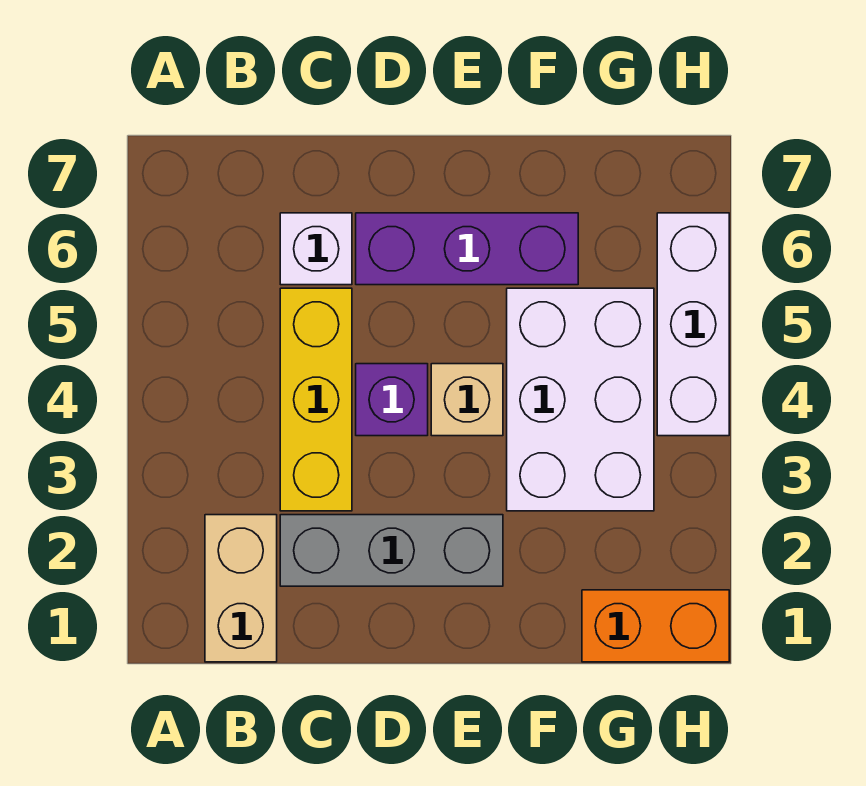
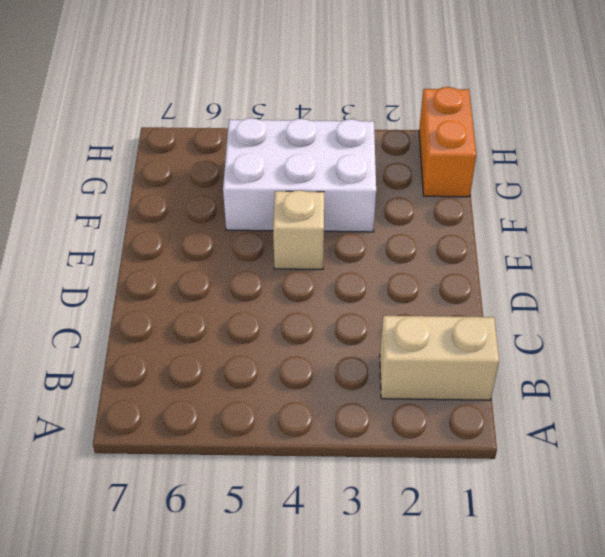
none -> grey 1x3 brick [280,515,503,586]
none -> yellow 1x3 brick [280,288,352,511]

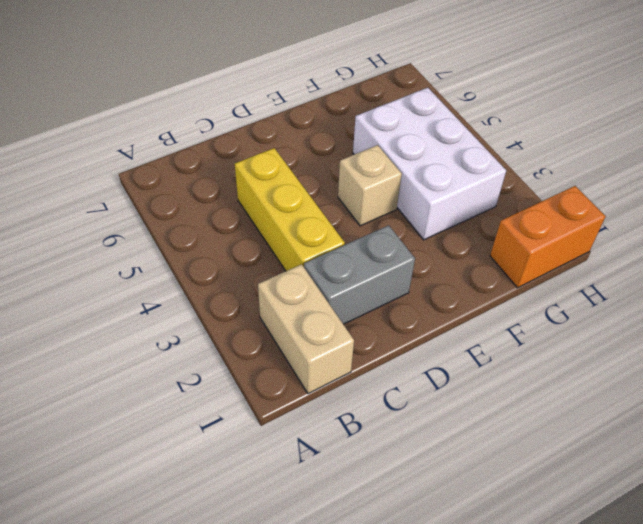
grey 1x2 brick [304,225,415,324] -> grey 1x3 brick [280,515,503,586]
none -> white 1x1 brick [280,213,352,285]
none -> purple 1x1 brick [356,364,428,436]

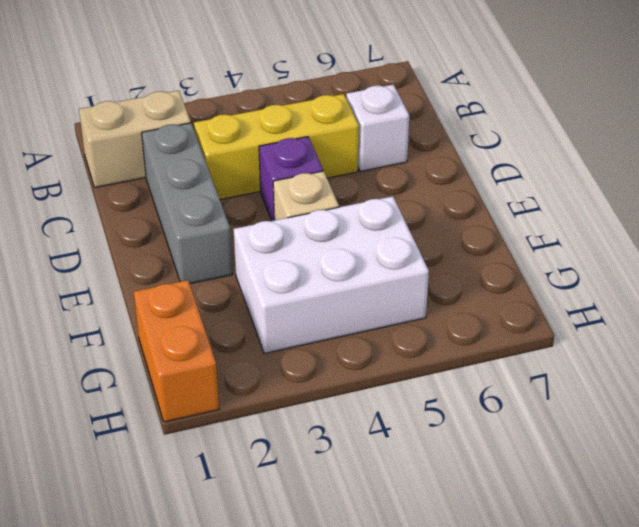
none -> purple 1x3 brick [356,213,578,285]
none -> white 1x3 brick [657,213,729,436]

